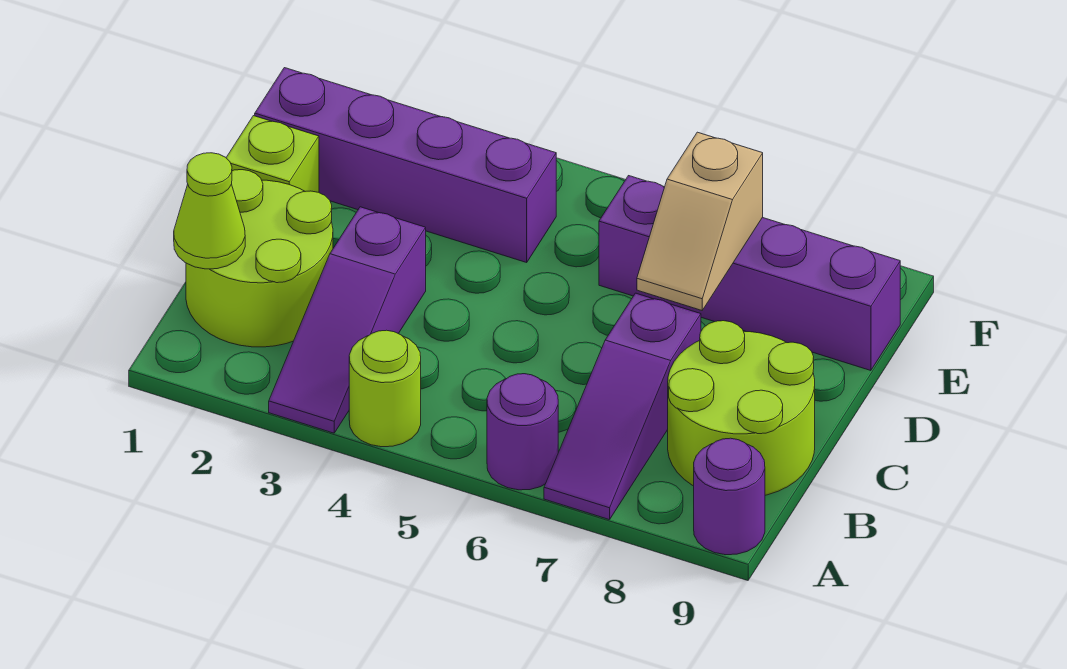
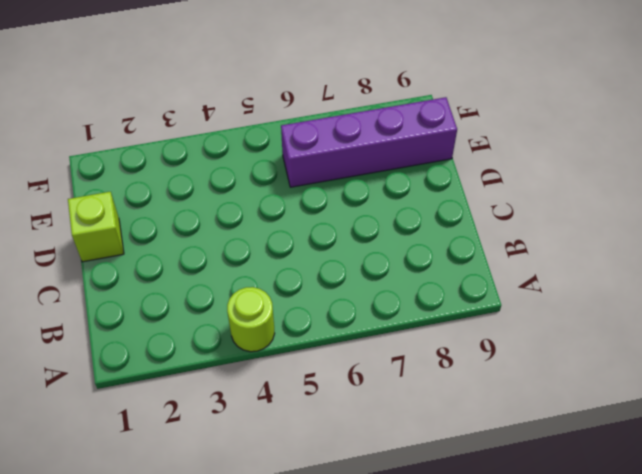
none -> purple 1x3 slope [269,207,426,433]
none -> purple 1x1 round brick [487,374,558,490]
none -> purple 1x3 slope [544,293,701,520]

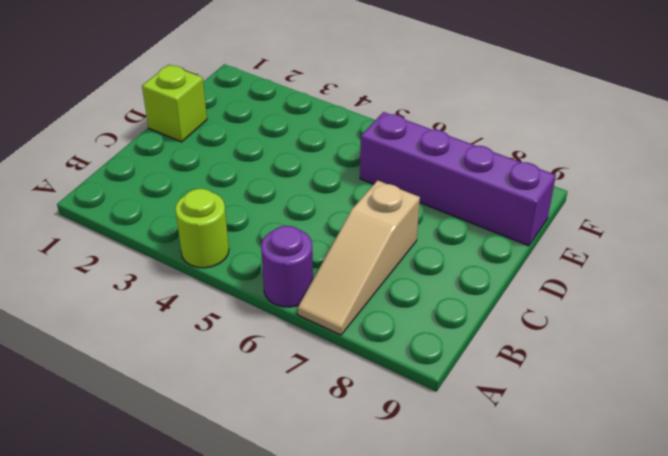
tan 1x3 slope [298,180,420,335] -> purple 1x3 slope [544,293,701,520]
none -> purple 1x3 slope [269,207,426,433]
none -> purple 1x1 round brick [694,438,765,555]
none -> lime 2x2 round brick [186,170,333,347]

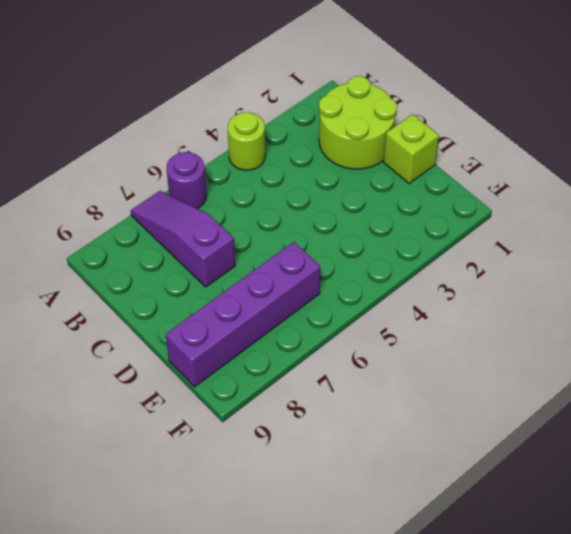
none -> purple 1x3 slope [269,207,426,433]
none -> purple 1x1 round brick [694,438,765,555]
none -> lime 2x2 round brick [668,321,815,495]

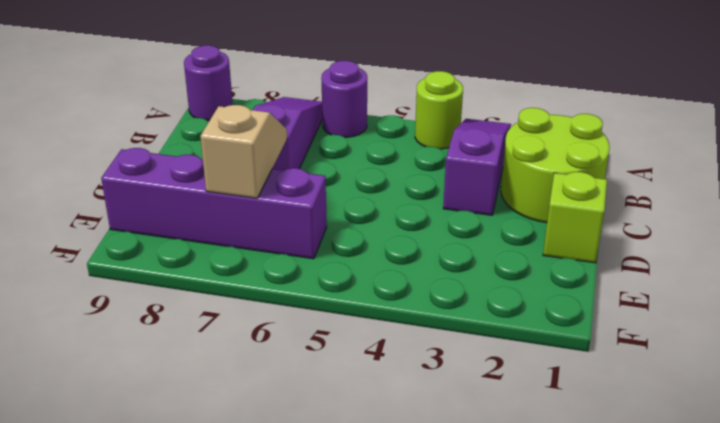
none -> lime 2x2 round brick [668,321,815,495]
none -> purple 1x4 brick [255,68,556,262]
none -> lime 1x1 cone [174,153,245,269]

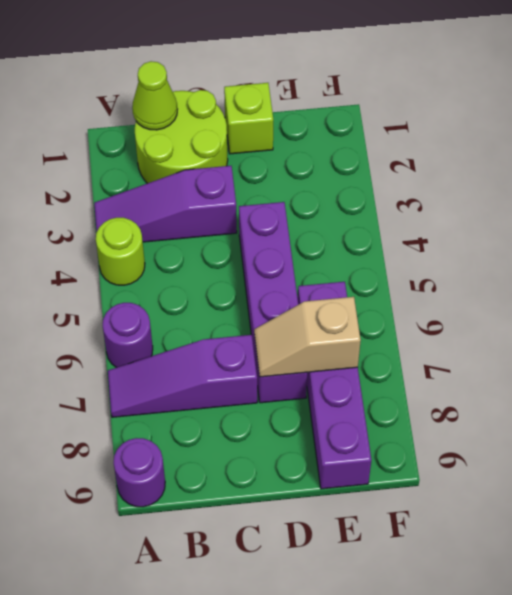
purple 1x4 brick [239,202,307,403] -> purple 1x4 brick moved to [255,68,556,262]
none -> lime 2x2 round brick [668,321,815,495]

